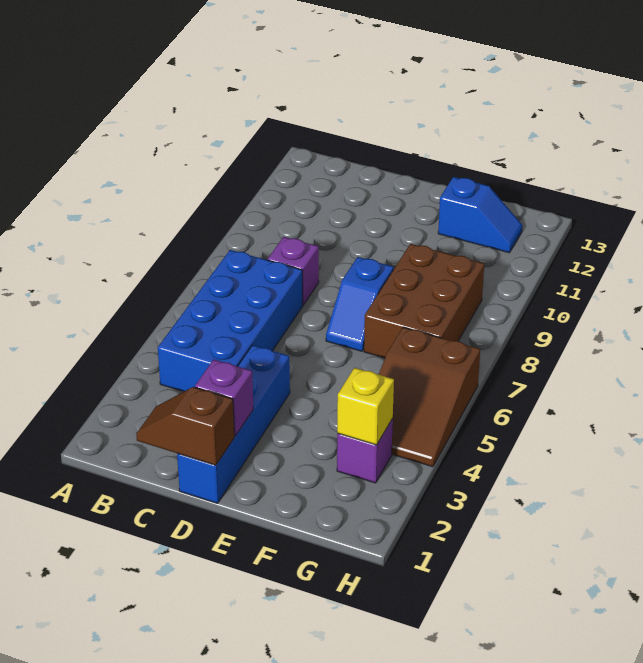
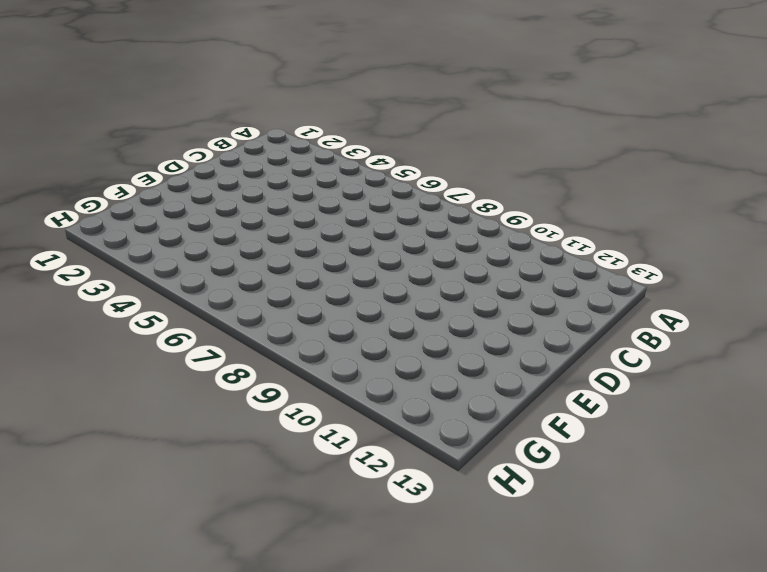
none -> blue 2x4 brick [158,250,303,392]
none -> purple 1x1 brick [268,237,319,305]

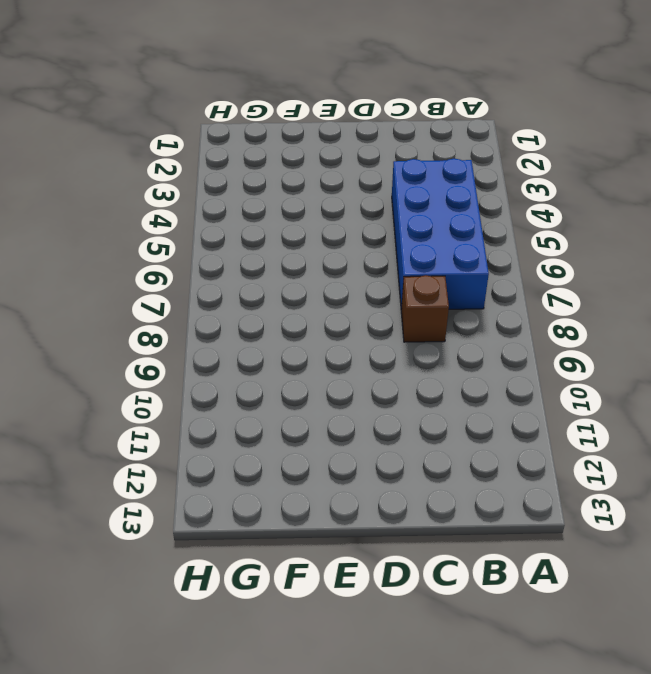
brown 1x1 brick [401,275,449,342] -> purple 1x1 brick [268,237,319,305]
none -> blue 1x4 brick [177,345,290,503]
none -> blue 1x2 slope [326,257,393,351]

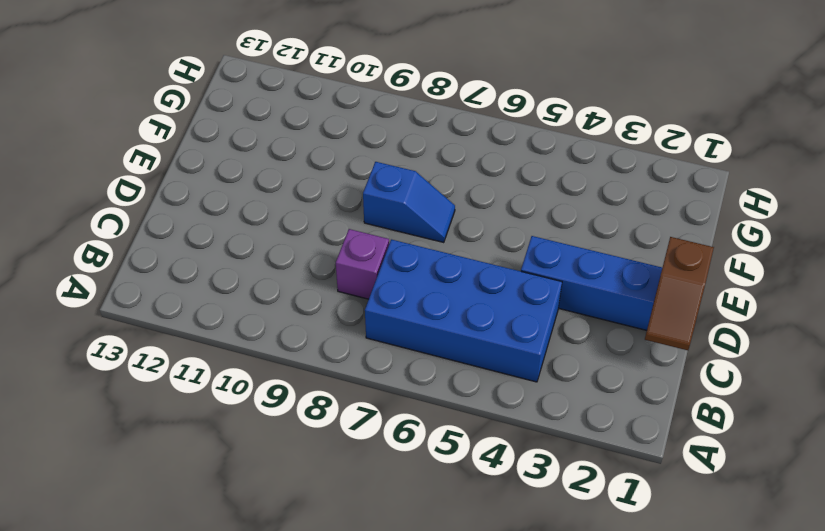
none -> brown 2x3 brick [364,244,484,358]
none -> blue 1x2 slope [438,177,522,253]

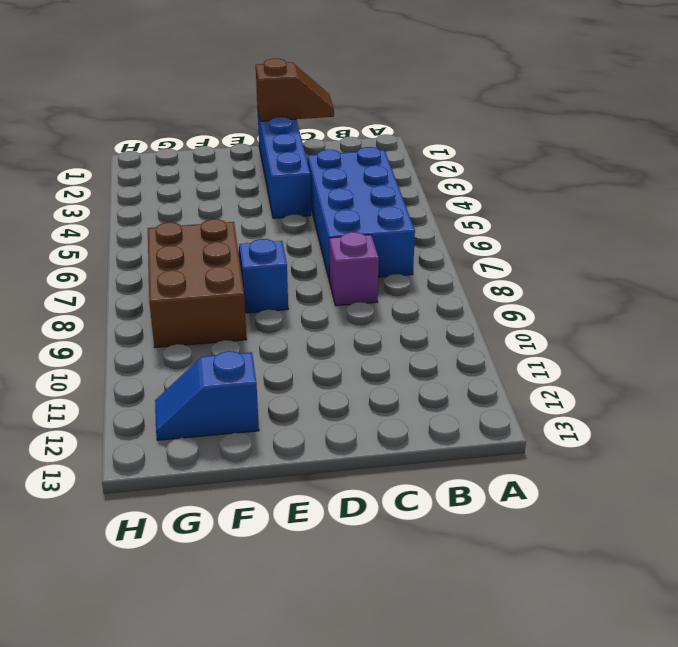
none -> purple 1x1 brick [337,419,393,483]
none -> brown 2x3 slope [379,327,480,467]

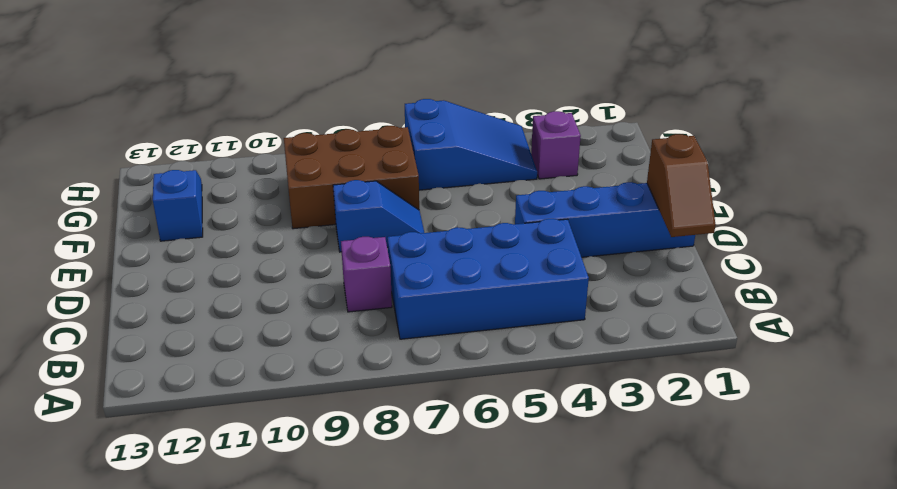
blue 2x3 slope [405,99,537,190] -> brown 2x3 slope [379,327,480,467]
none -> purple 1x1 brick [195,360,253,436]
none -> yellow 1x1 brick [337,368,394,445]

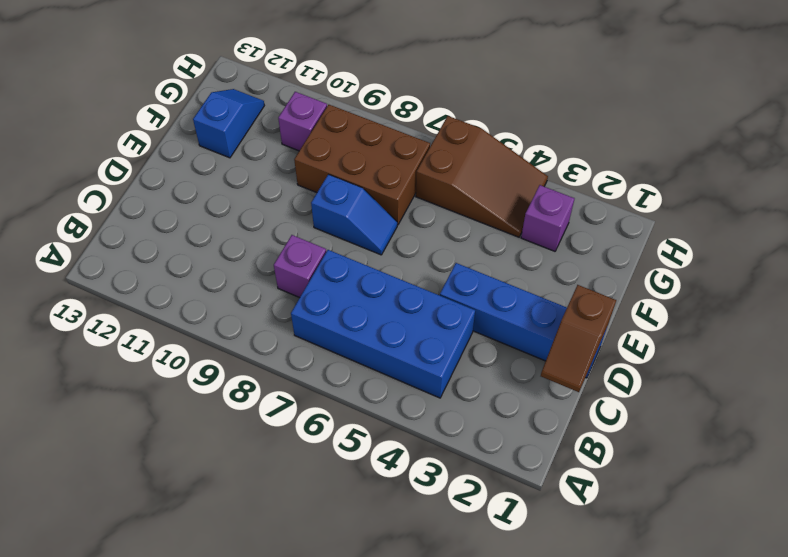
purple 1x1 brick [278,92,327,151] -> purple 1x1 brick moved to [195,360,253,436]
none -> yellow 1x1 brick [337,368,394,445]

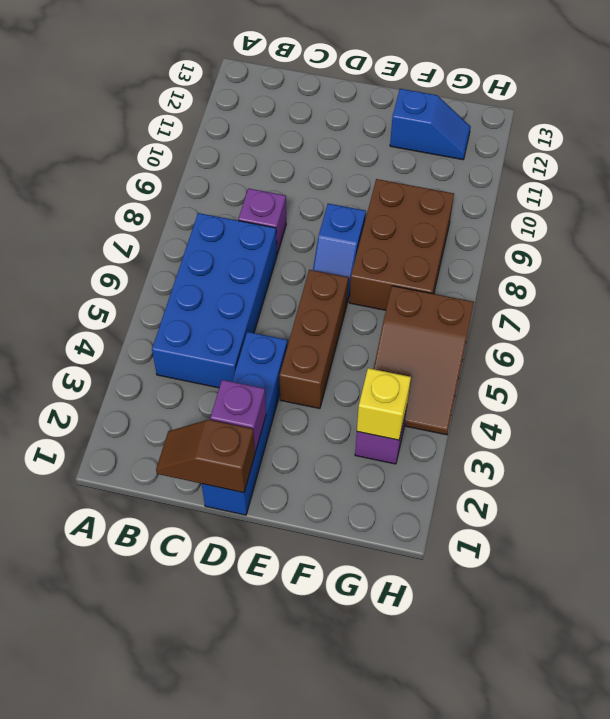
brown 1x3 brick [279,270,348,409] -> none

